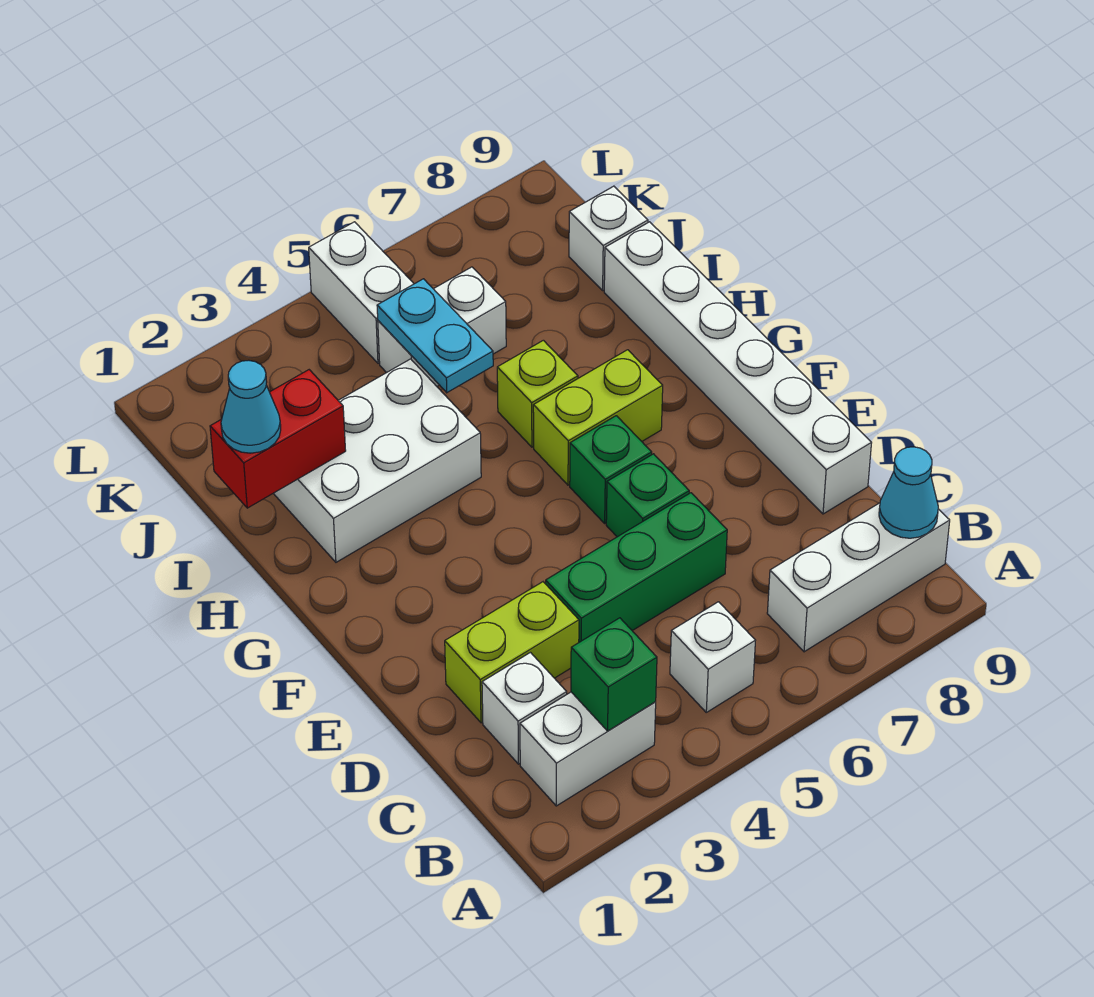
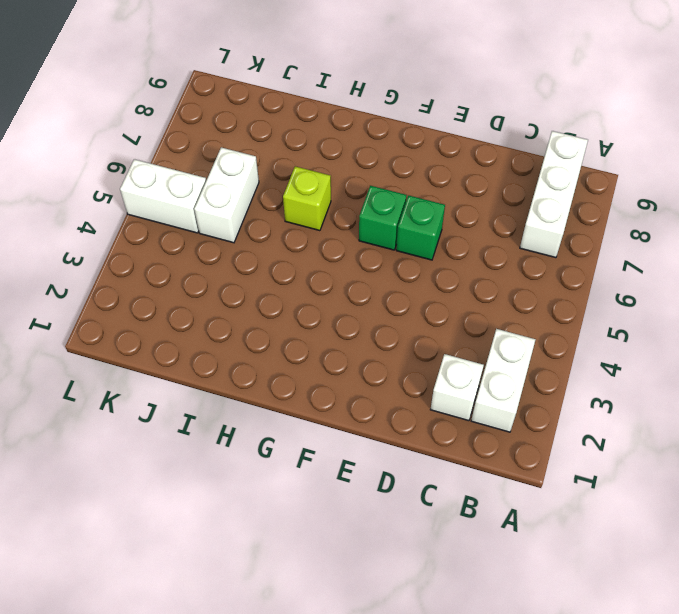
none -> white 1x1 brick [670,602,755,712]
none -> lime 1x2 brick [445,582,579,723]
none -> green 1x3 brick [546,493,727,642]

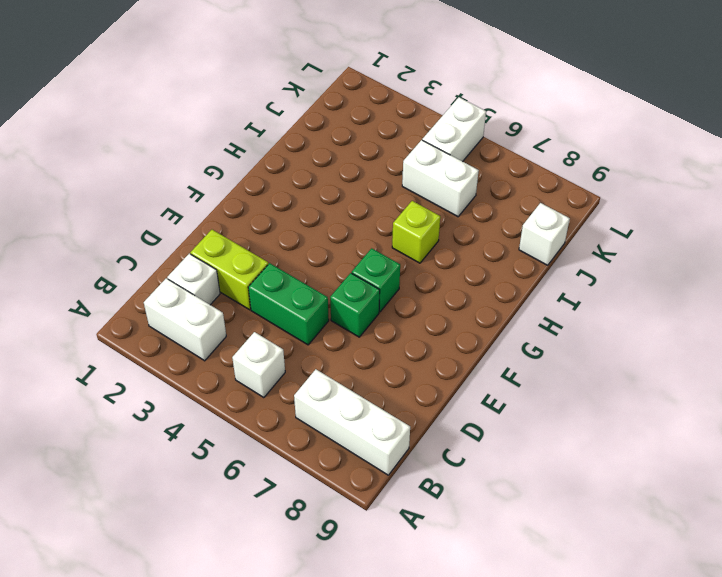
green 1x2 brick [248,263,329,345] -> green 1x3 brick [546,493,727,642]
none -> white 1x6 brick [604,222,871,514]
none -> lime 1x2 brick [533,350,663,485]
none -> white 2x3 brick [273,359,481,562]

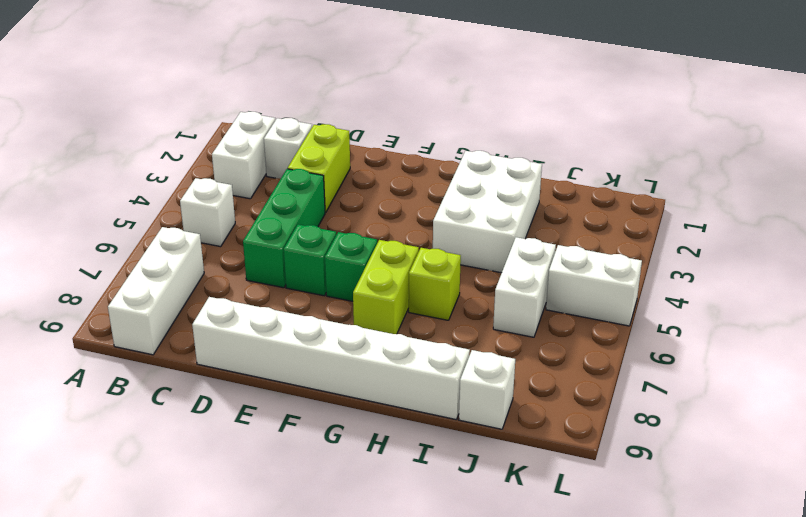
none -> green 1x1 brick [571,618,657,731]
none -> cyan 1x1 cone [879,447,938,538]
none -> red 1x2 brick [210,370,346,508]

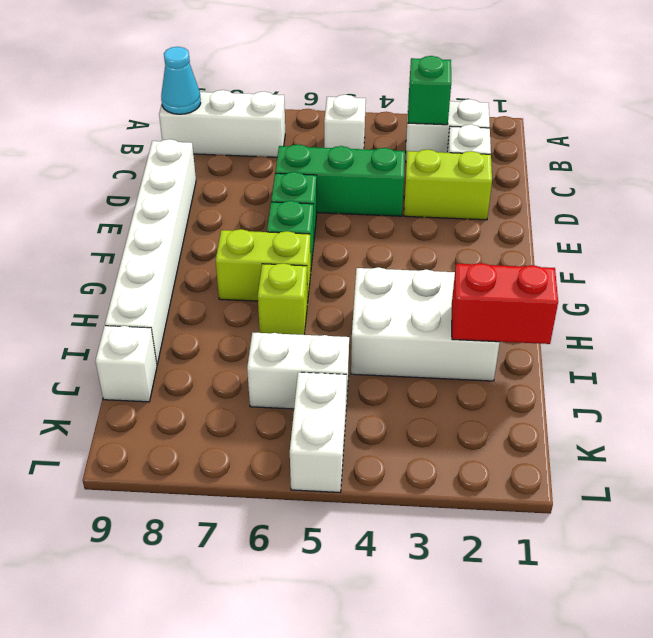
none -> cyan 1x2 plate [377,279,493,393]
none -> cyan 1x1 cone [221,360,281,453]

